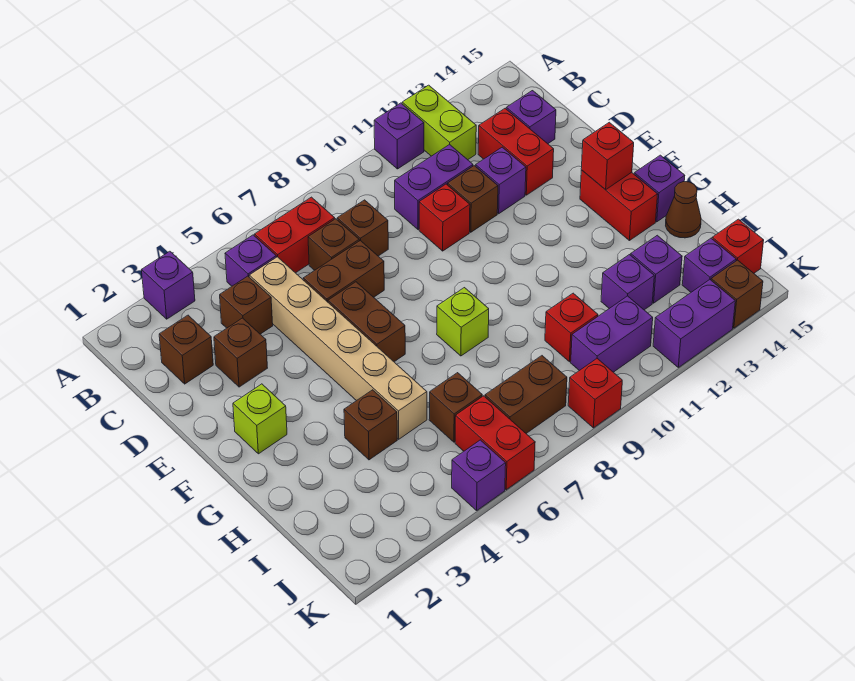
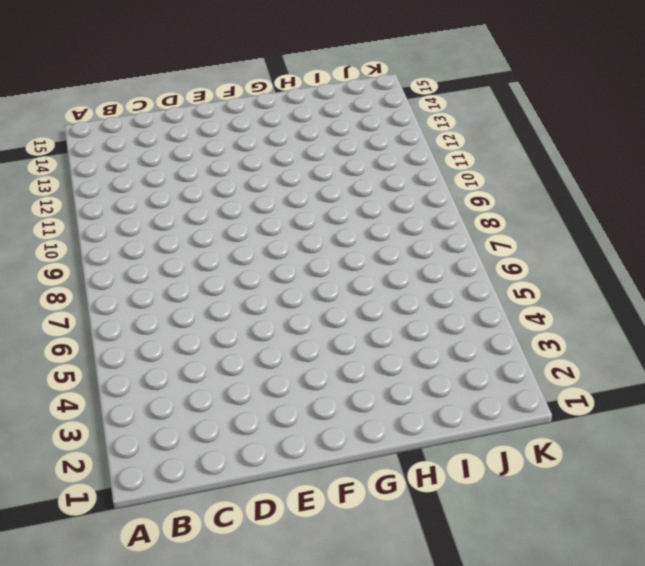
none -> purple 1x1 brick [142,251,195,319]
none -> purple 1x1 brick [374,103,424,169]
none -> lime 1x2 brick [402,85,476,160]
none -> purple 1x1 brick [225,235,276,286]

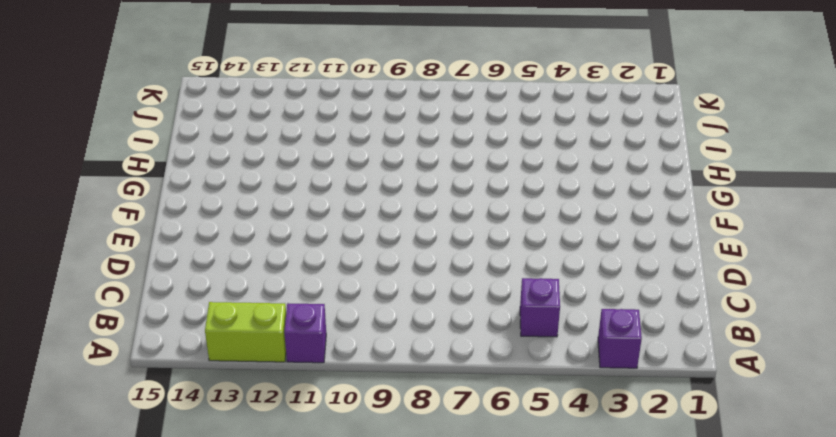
lime 1x2 brick [205,302,286,362] -> lime 1x2 brick turned to [402,85,476,160]
none -> red 1x2 brick [255,197,335,273]
none -> brown 1x1 brick [159,315,213,384]
none -> brown 1x1 brick [220,276,273,334]
none -> tan 1x6 brick [249,257,427,439]

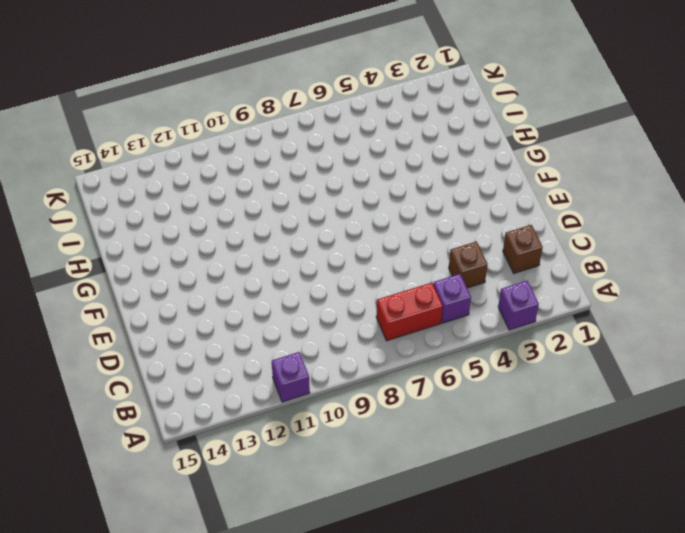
none -> lime 1x2 brick [402,85,476,160]
none -> tan 1x6 brick [249,257,427,439]
none -> brown 1x1 brick [308,219,359,270]
none -> brown 1x1 brick [337,200,388,256]

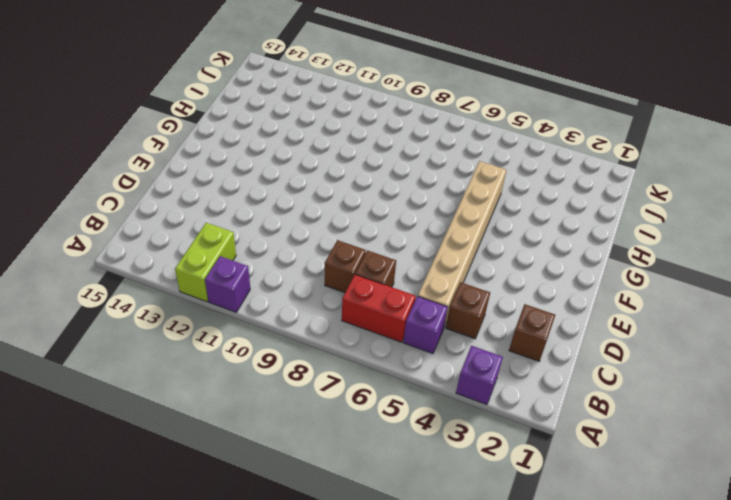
none -> purple 1x2 brick [395,144,473,230]
none -> red 1x2 brick [478,109,554,195]
none -> purple 1x1 brick [506,91,556,144]
none -> brown 1x1 brick [214,318,267,387]

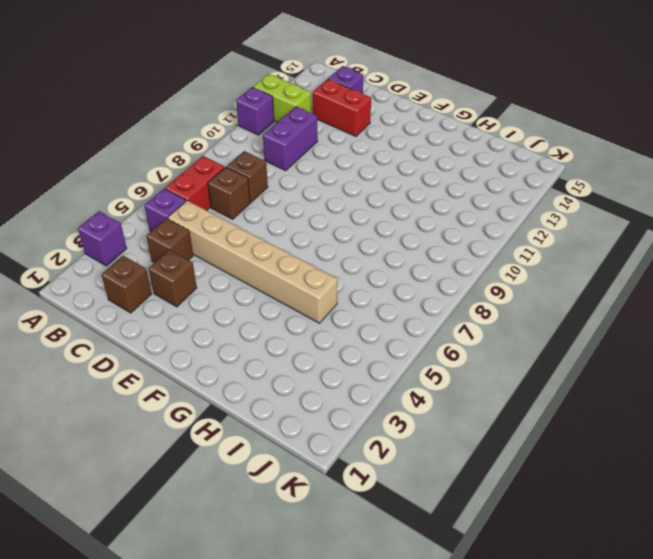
none -> brown 1x2 brick [303,241,384,302]
none -> red 1x1 brick [419,184,470,251]
none -> brown 1x1 brick [448,166,498,232]
none -> purple 1x1 brick [476,147,526,214]

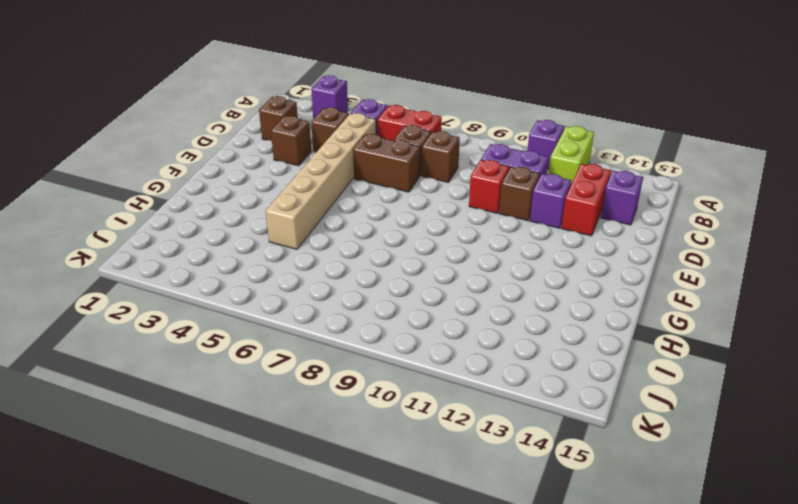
none -> brown 1x2 brick [328,282,405,362]
none -> lime 1x1 brick [233,384,287,454]
none -> red 1x2 brick [580,170,658,241]
none -> lime 1x1 brick [437,288,489,356]

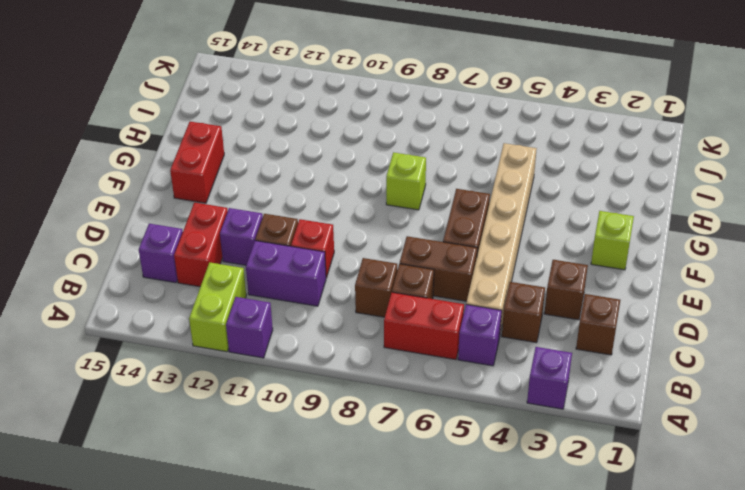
none -> purple 1x1 brick [634,155,685,222]
none -> brown 1x1 brick [344,390,397,460]
none -> brown 1x1 cone [666,182,701,238]
none -> brown 1x1 brick [429,373,482,442]

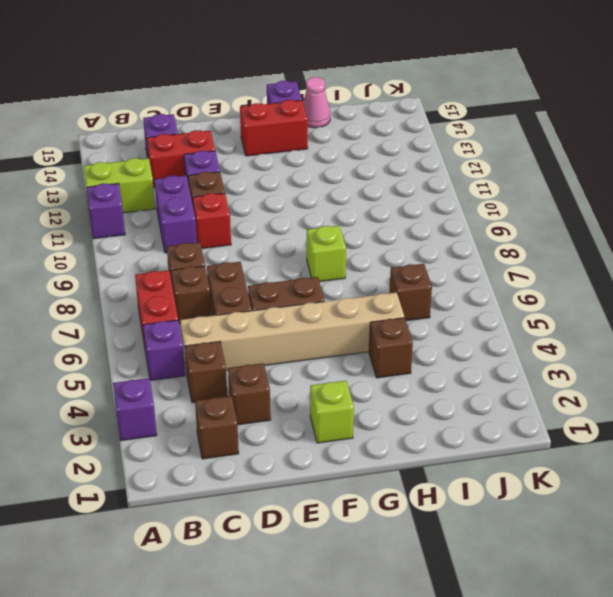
pink 1x1 cone [303,77,330,128] -> brown 1x1 cone [666,182,701,238]
none -> red 1x1 brick [545,293,598,362]
none -> purple 1x1 brick [601,255,654,310]
none -> purple 1x1 brick [631,235,682,303]
none -> red 1x2 brick [455,396,535,490]

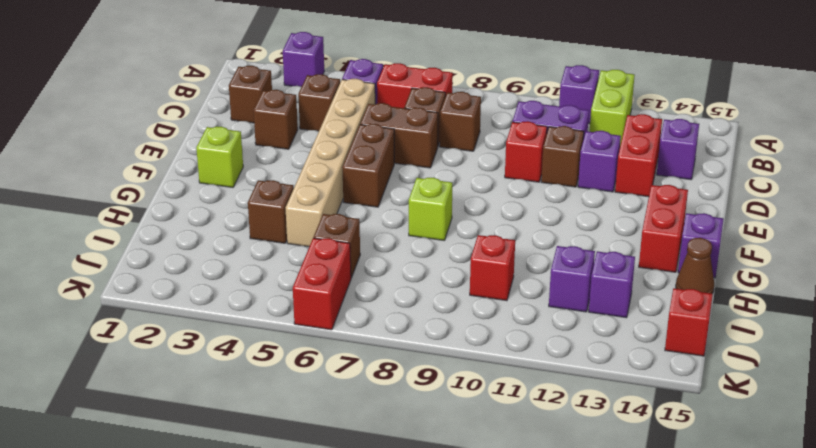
none -> brown 1x2 brick [485,356,567,433]
none -> purple 1x2 brick [571,296,653,372]
none -> purple 1x1 brick [682,238,736,292]
none -> purple 1x1 brick [452,440,506,510]

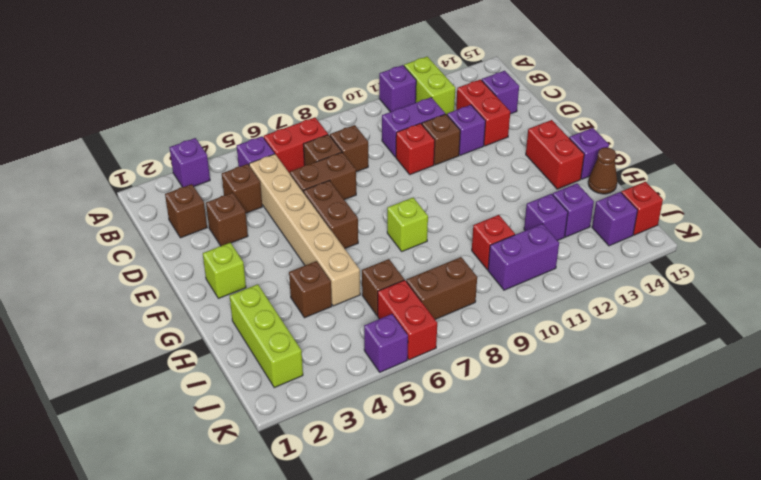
lime 1x3 brick [230,284,303,388] -> none
none -> red 1x1 brick [568,359,622,428]
none -> purple 1x2 brick [653,280,735,367]
none -> brown 1x1 brick [711,260,763,328]
none -> red 1x1 brick [581,122,634,190]

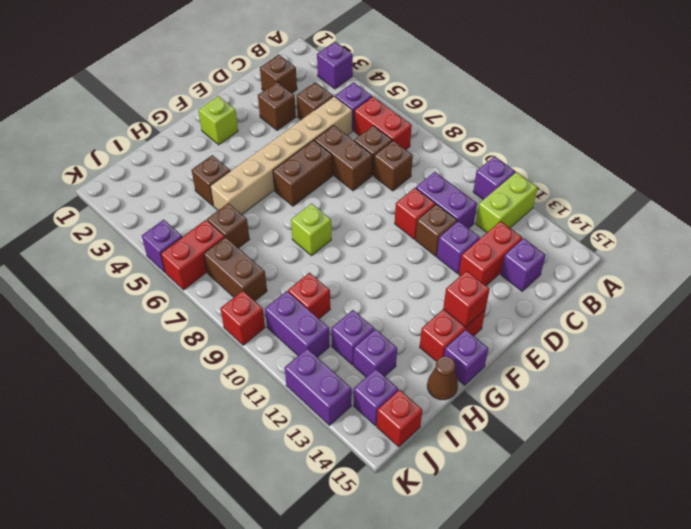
none -> brown 1x1 brick [711,260,763,328]

